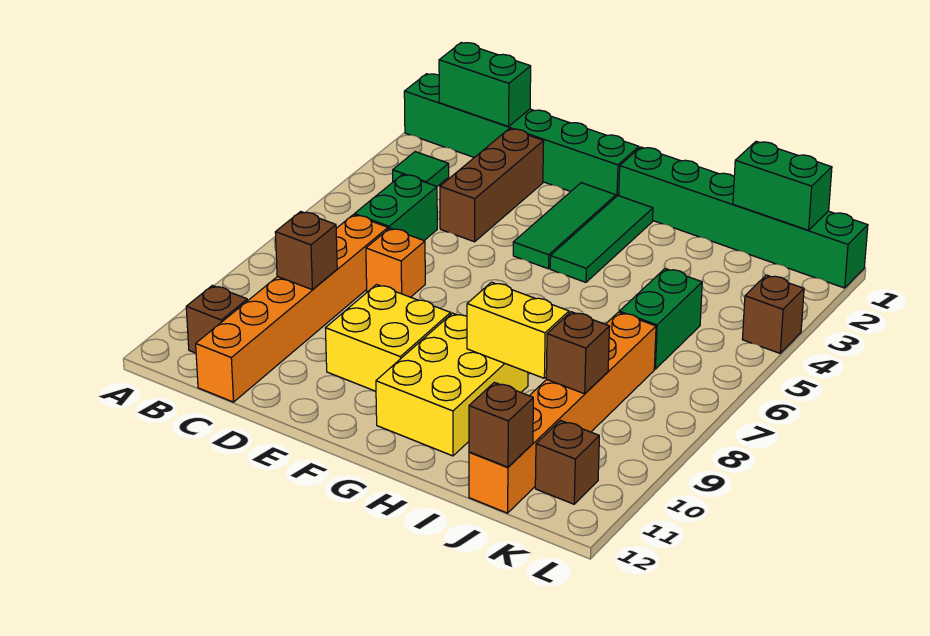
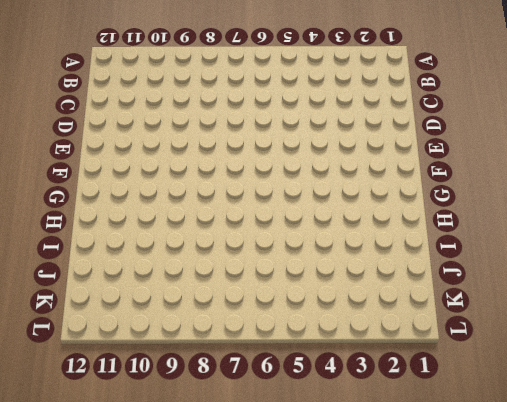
none -> green 1x6 brick [404,74,639,197]
none -> green 1x1 tile [393,152,449,186]
none -> brown 1x1 brick [186,285,247,353]

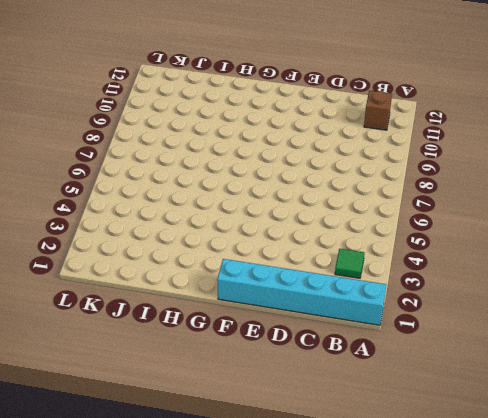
cyan 1x6 brick [217,259,386,325] -> green 1x6 brick [404,74,639,197]
none -> green 1x2 brick [354,174,437,241]
none -> orange 1x6 brick [196,215,388,402]
none -> brown 1x3 brick [440,129,544,242]

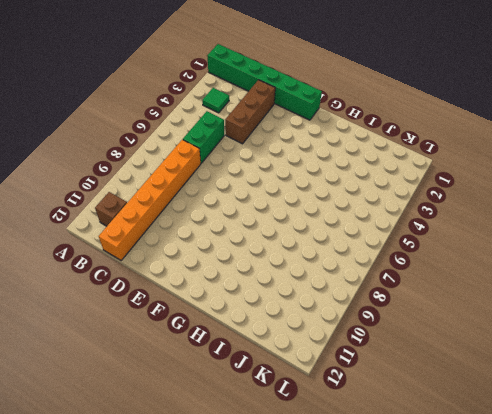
none -> orange 1x1 brick [366,228,425,297]
none -> yellow 2x2 brick [325,285,451,391]
none -> green 1x3 tile [513,183,616,269]

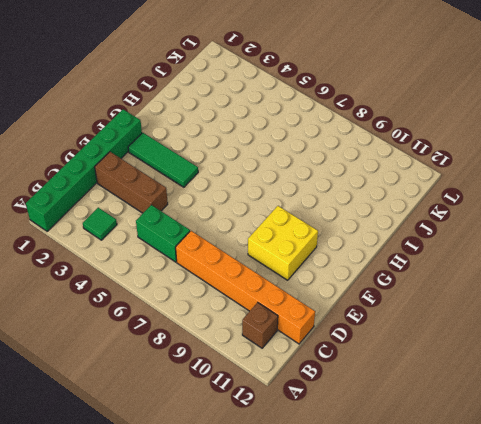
none -> orange 1x1 brick [366,228,425,297]
none -> green 1x6 brick [619,147,868,288]
none -> green 1x3 tile [550,196,653,282]

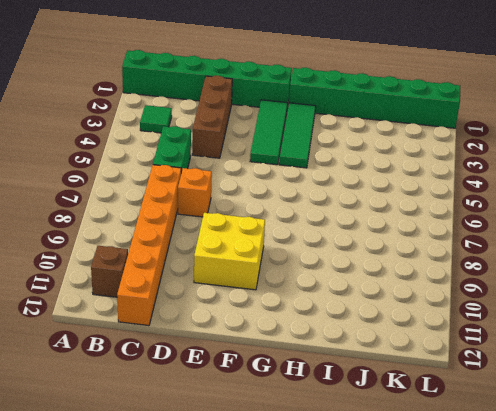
none -> yellow 2x3 brick [376,313,528,456]
none -> green 1x2 brick [619,269,702,369]
none -> orange 1x6 brick [469,312,656,513]

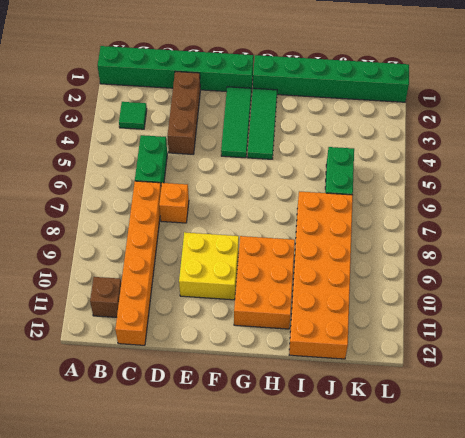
orange 2x3 brick [234,236,295,329] -> yellow 2x3 brick [376,313,528,456]
orange 2x6 brick [289,192,353,359] -> orange 1x6 brick [469,312,656,513]
none -> brown 1x1 brick [535,421,599,504]
none -> brown 1x1 brick [742,275,804,353]
none -> green 1x2 brick [439,43,531,127]

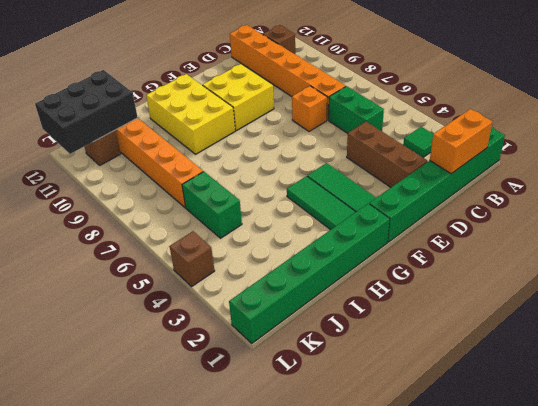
orange 1x2 brick [430,109,492,174] -> green 1x2 brick [439,43,531,127]
black 2x3 brick [35,70,138,154] -> brown 1x1 brick [469,382,533,467]
none -> brown 1x1 brick [275,212,337,290]
none -> yellow 1x2 brick [467,282,569,378]
none -> green 1x2 brick [733,141,832,230]

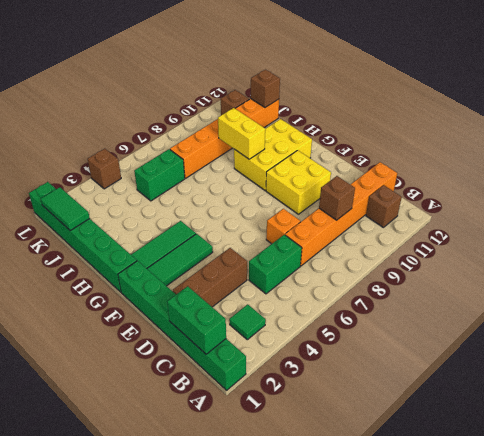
green 1x2 tile [41,187,90,231] -> green 1x2 brick [733,141,832,230]
none -> brown 1x1 brick [546,312,610,394]

